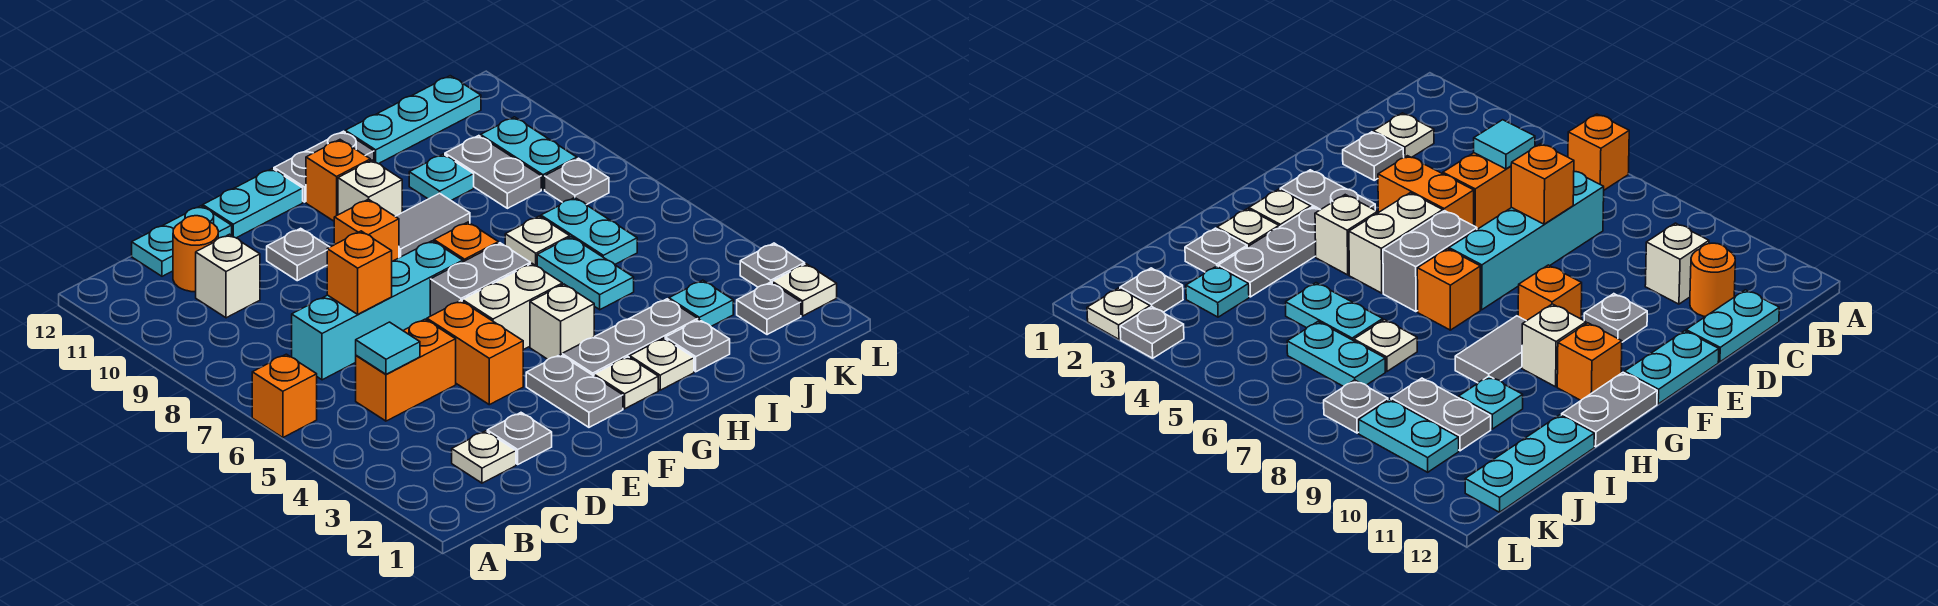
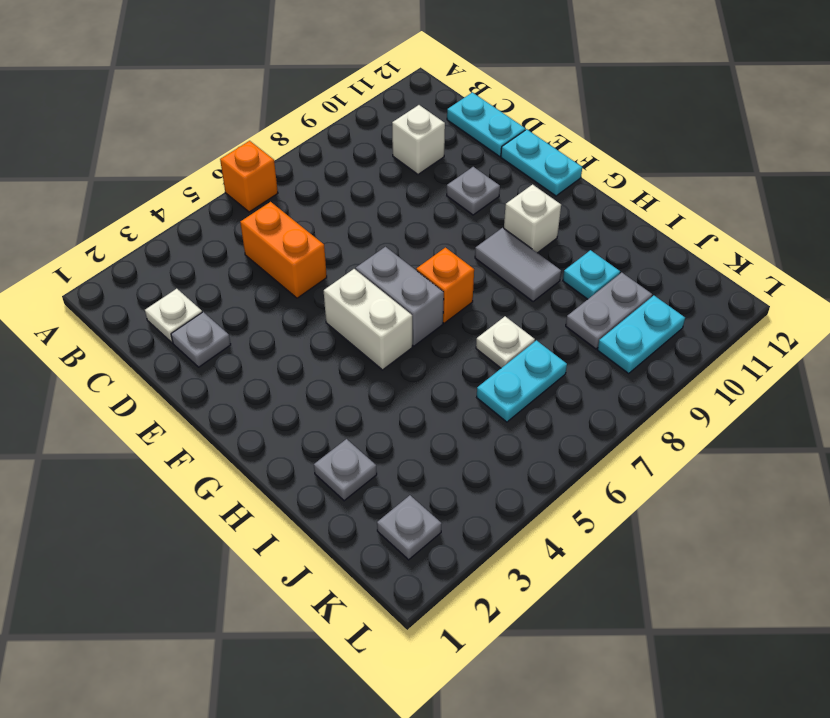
none -> cyan 1x4 brick [292,241,463,380]
none -> orange 1x1 round brick [173,216,218,292]
none -> orange 1x2 brick [427,301,523,405]
none -> grey 1x2 plate [526,355,623,427]

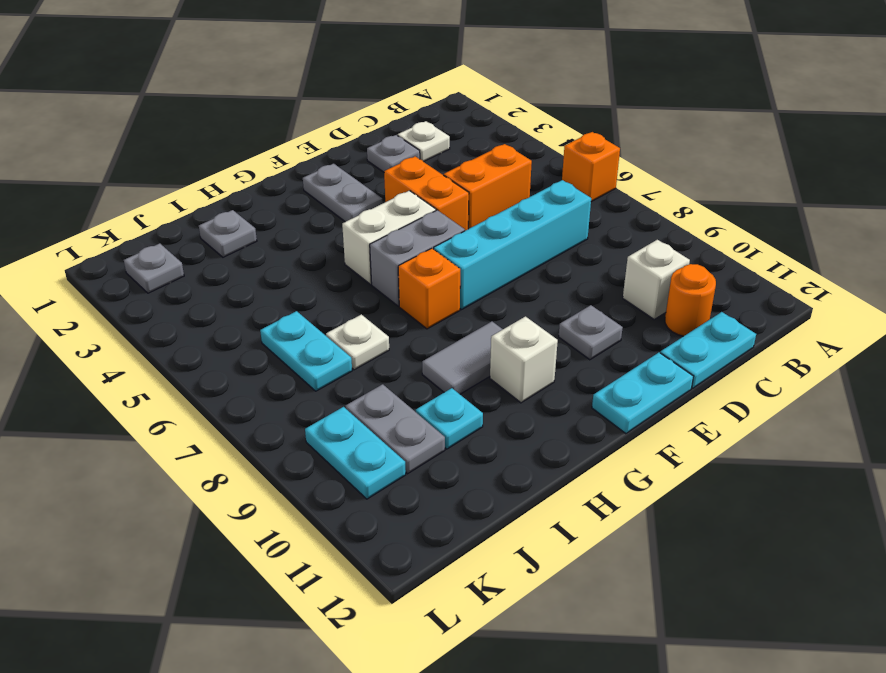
none -> orange 1x1 brick [334,199,399,261]
none -> white 1x1 plate [594,357,658,409]
none -> grey 1x3 plate [562,299,698,376]
none -> white 1x1 brick [530,284,594,359]

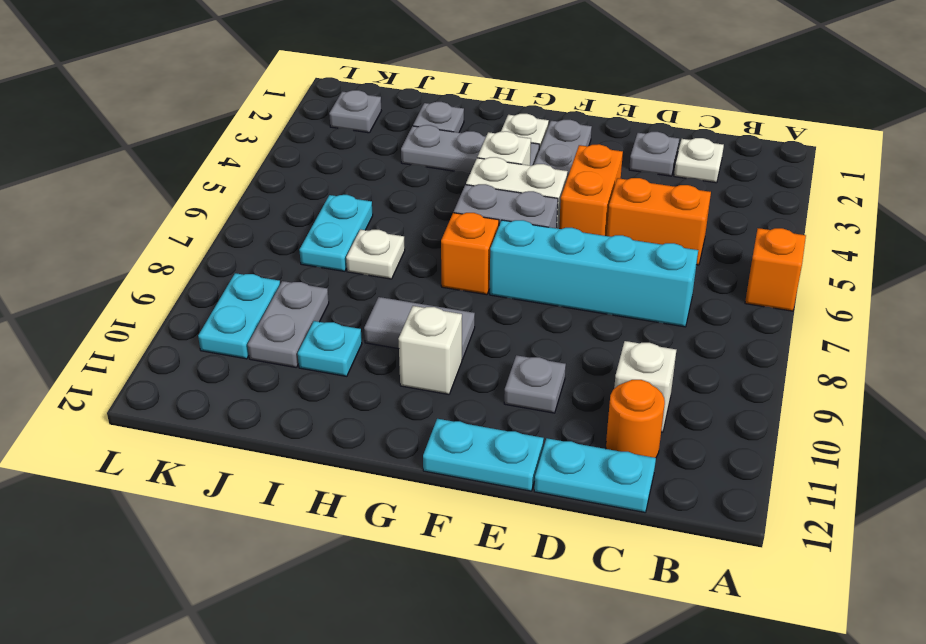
none -> orange 1x1 brick [334,199,399,261]
none -> orange 1x1 brick [306,140,370,221]
none -> grey 1x2 plate [274,131,374,202]
none -> white 1x1 plate [630,338,694,390]

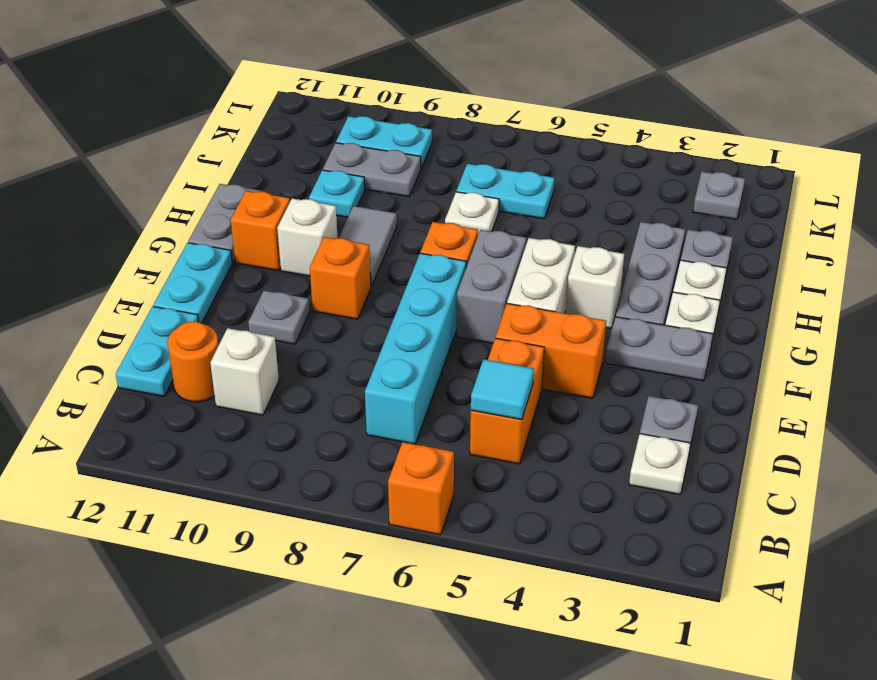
none -> cyan 1x2 plate [537,237,634,310]
none -> cyan 1x3 plate [345,76,481,164]
none -> cyan 1x1 plate [669,280,733,326]
none -> grey 1x1 plate [545,158,609,205]

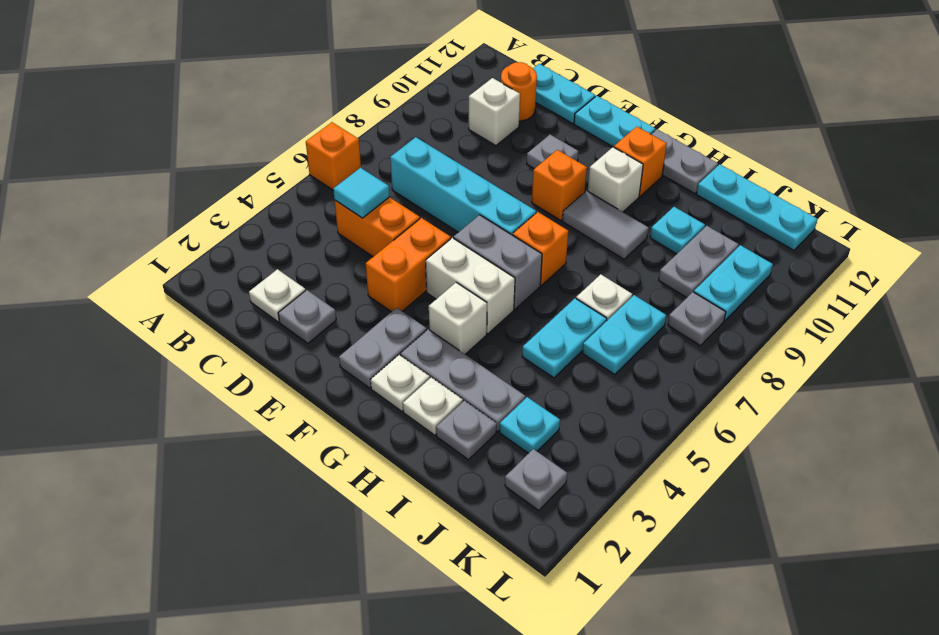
none -> white 1x1 plate [772,264,837,316]
none -> grey 1x1 plate [740,243,805,287]
none -> orange 1x1 brick [327,231,392,314]

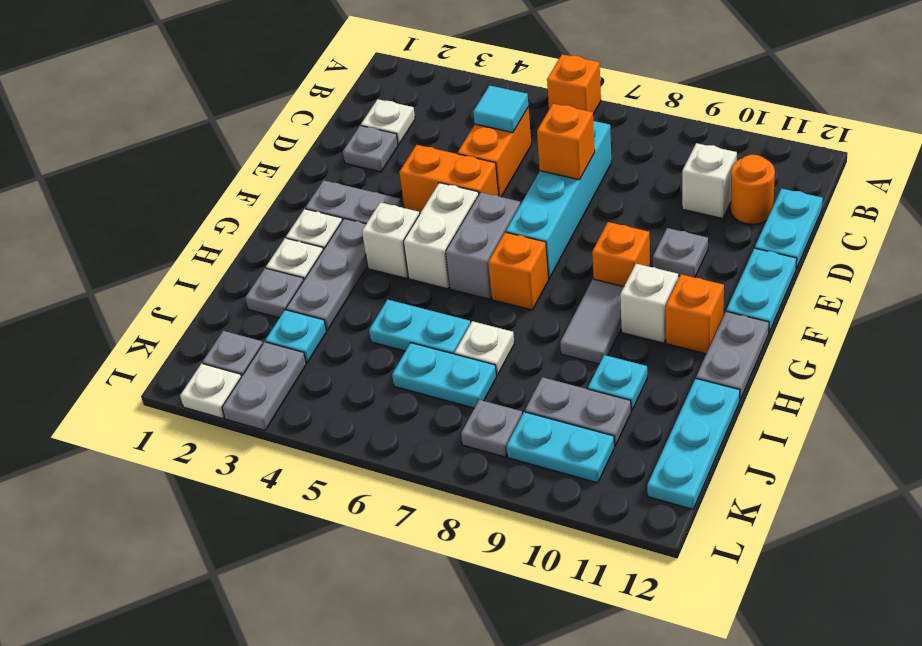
grey 1x2 plate [222,342,306,430] -> grey 1x1 plate [740,243,805,287]

